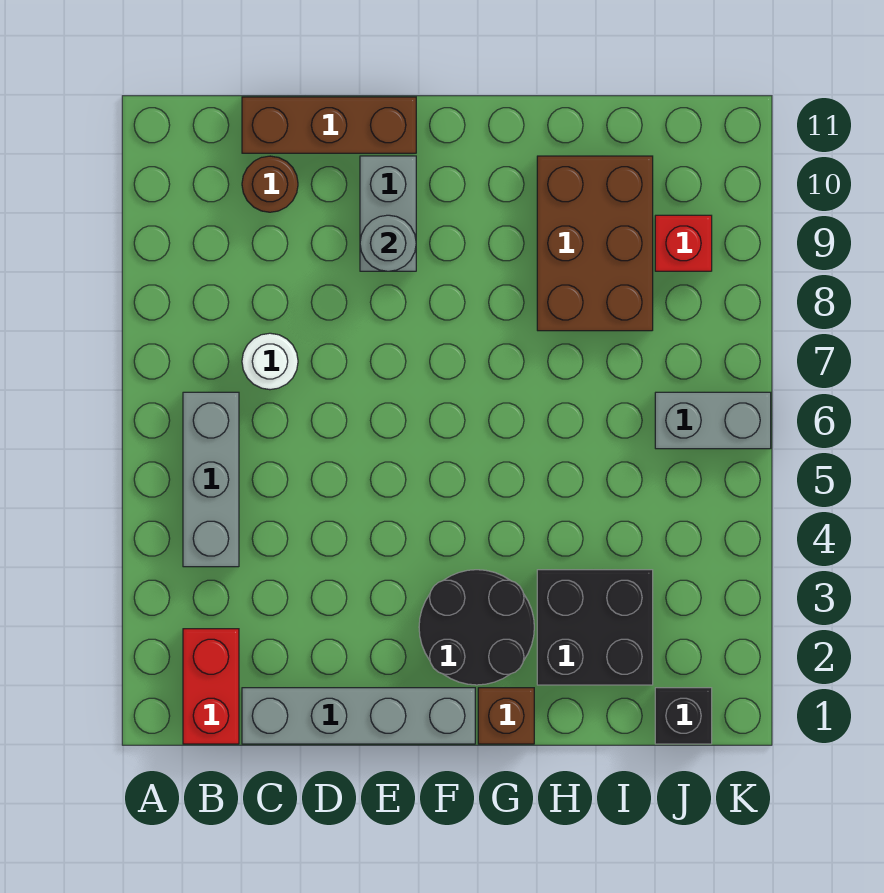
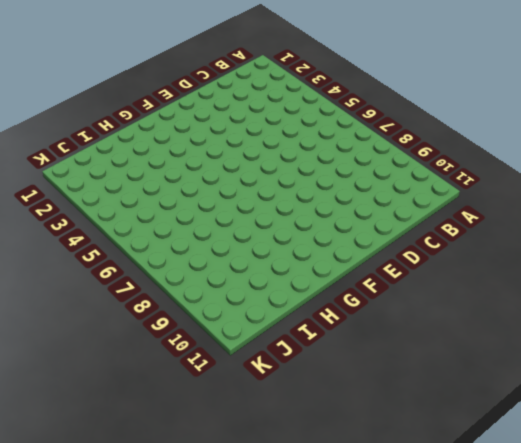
none -> red 1x2 brick [183,629,239,744]
none -> grey 1x3 brick [183,392,239,567]
none -> grey 1x4 brick [242,688,475,744]

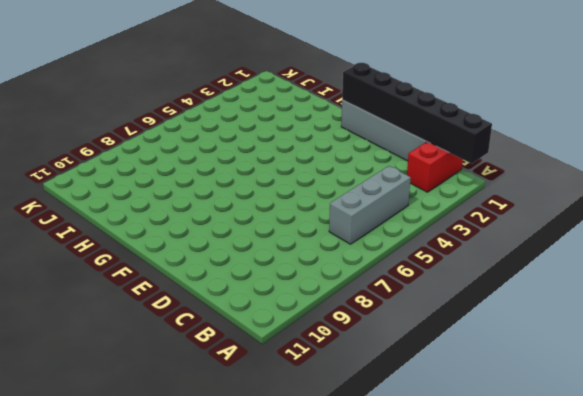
black 1x6 brick [342,63,492,164] -> none
none -> white 1x1 round brick [242,333,298,390]
none -> brown 1x1 round brick [242,156,298,212]
none -> brown 1x3 brick [242,97,416,153]

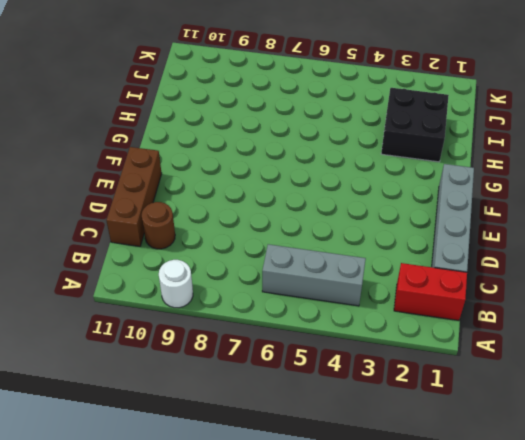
white 1x1 round brick [159,260,193,308] -> white 1x1 round brick moved to [242,333,298,390]
none -> grey 1x2 brick [360,156,416,271]
none -> black 2x2 round brick [419,570,534,685]
none -> brown 1x1 brick [478,688,534,744]

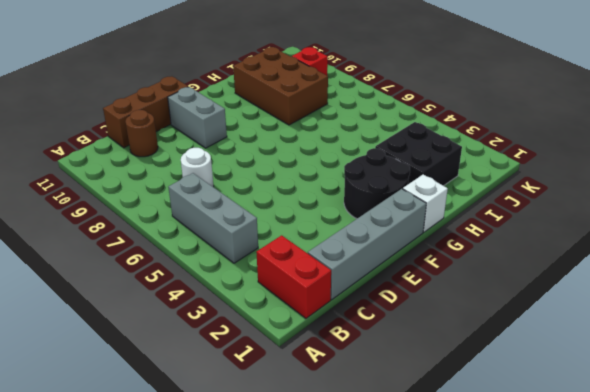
white 1x1 brick [403,174,448,232] -> brown 1x1 brick [478,688,534,744]
none -> black 1x1 brick [655,688,712,744]
none -> grey 1x2 brick [655,392,771,449]
none -> grey 1x1 round brick [360,215,416,271]

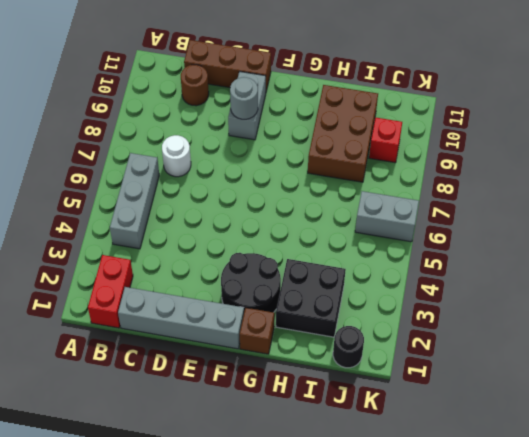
black 1x1 round brick [333,326,364,368] -> black 1x1 brick [655,688,712,744]

